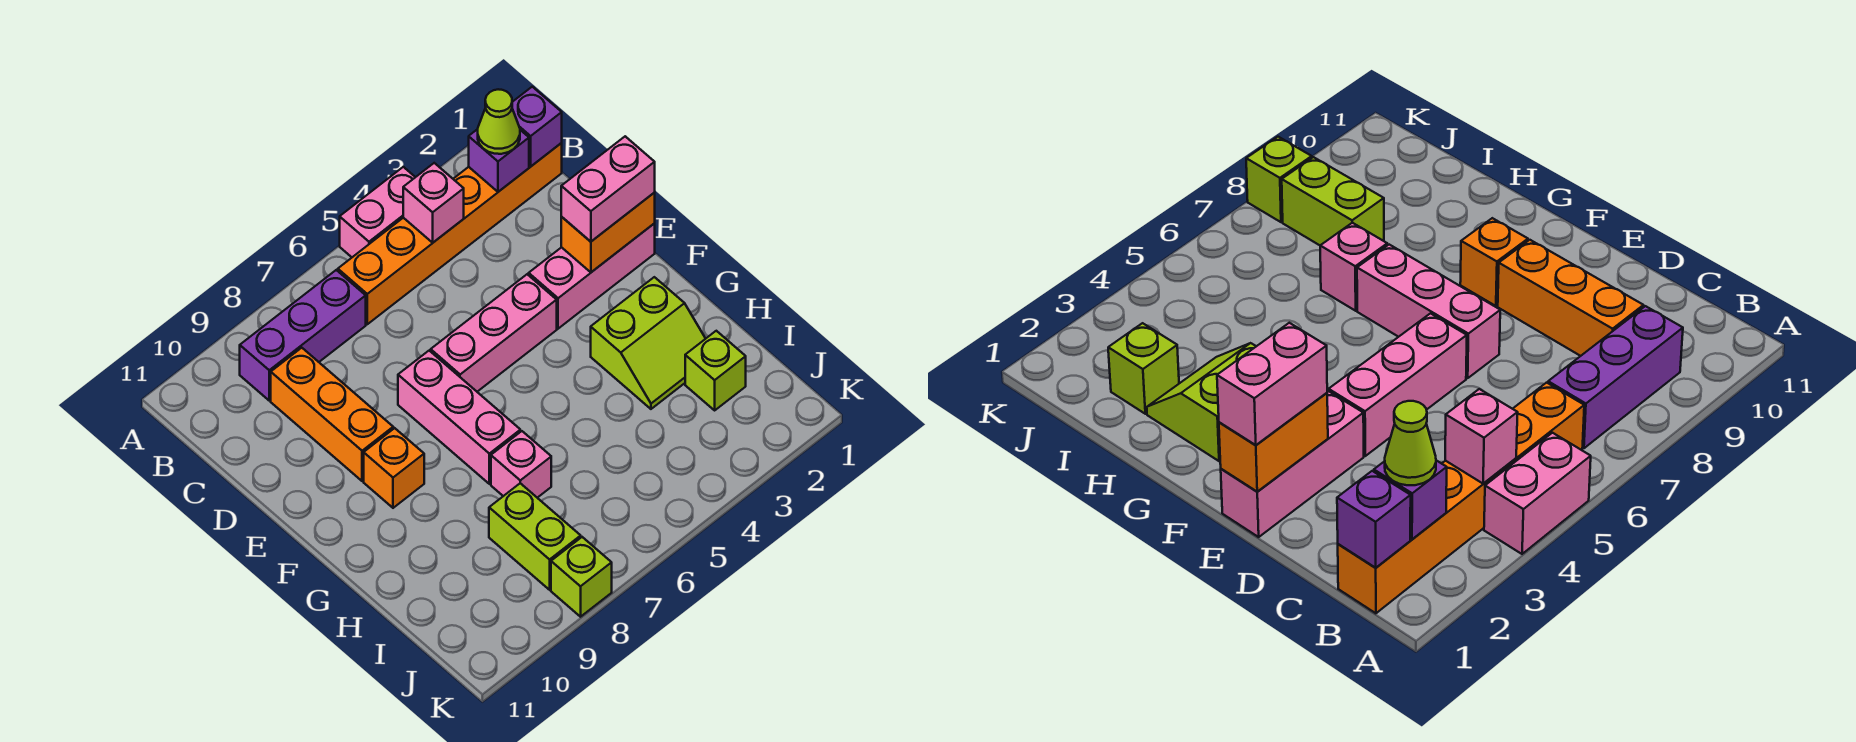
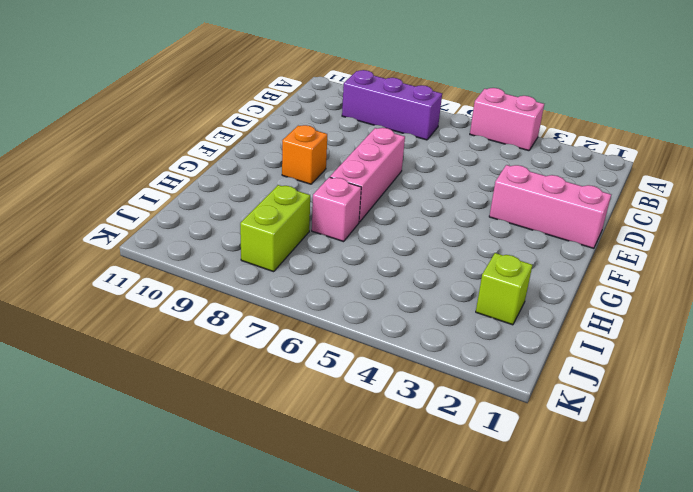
none -> orange 1x6 brick [338,143,562,324]
none -> orange 1x3 brick [271,348,393,481]
none -> pink 1x3 brick [431,274,557,392]

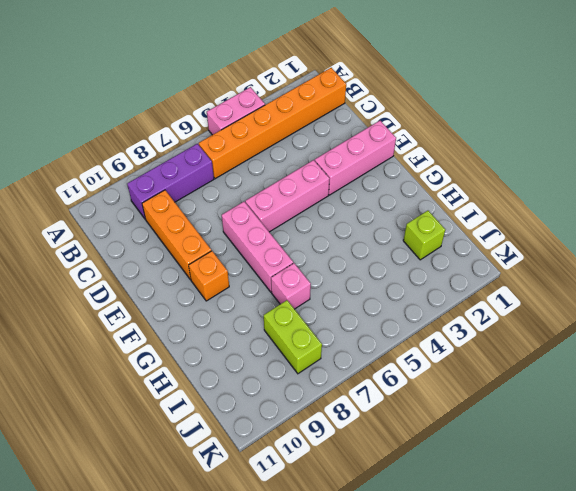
none -> lime 2x2 slope [591,277,706,409]
none -> lime 1x1 brick [551,537,612,617]
none -> purple 1x1 brick [512,87,562,166]

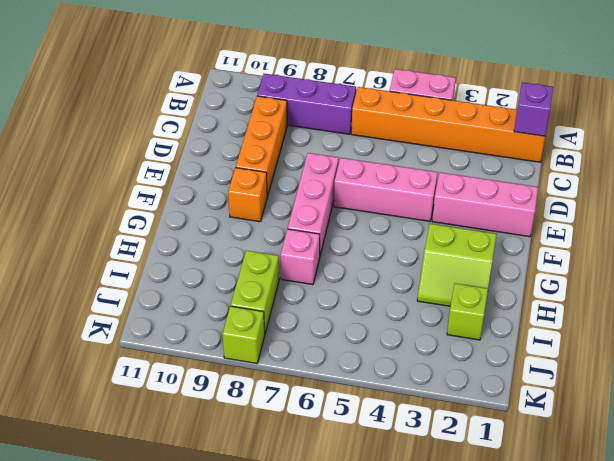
none -> purple 1x1 brick [469,129,529,192]
none -> pink 1x1 brick [403,163,464,243]
none -> orange 1x2 brick [561,193,655,272]

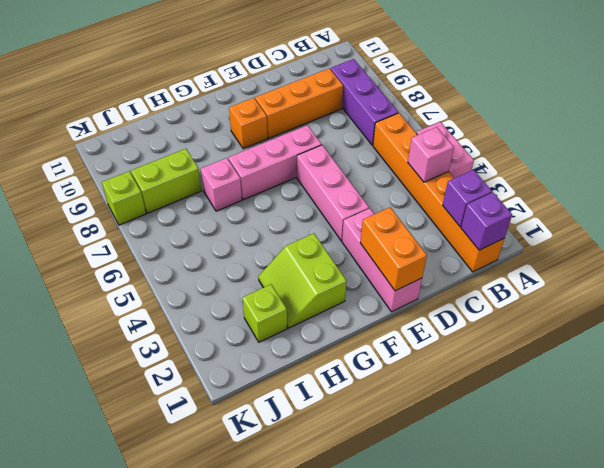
none -> lime 1x1 cone [478,89,520,154]
none -> pink 1x2 brick [561,136,655,242]

